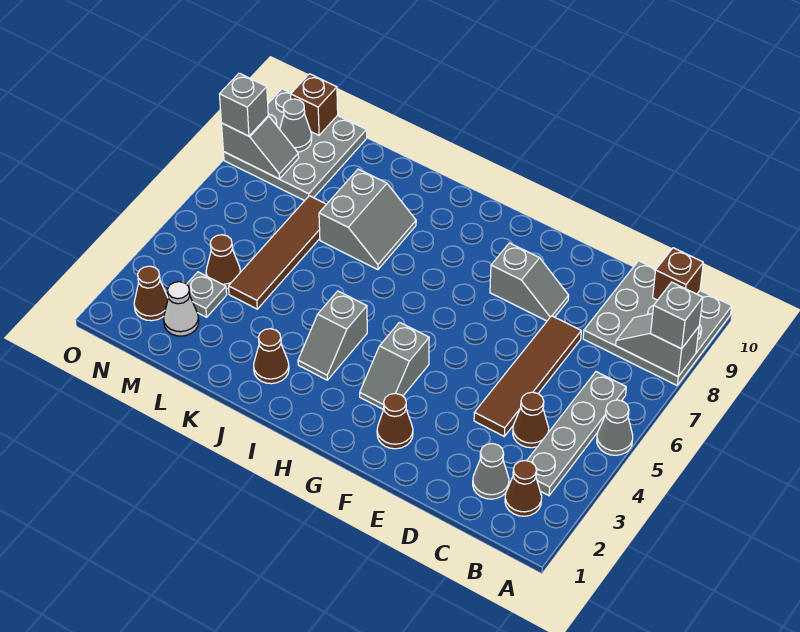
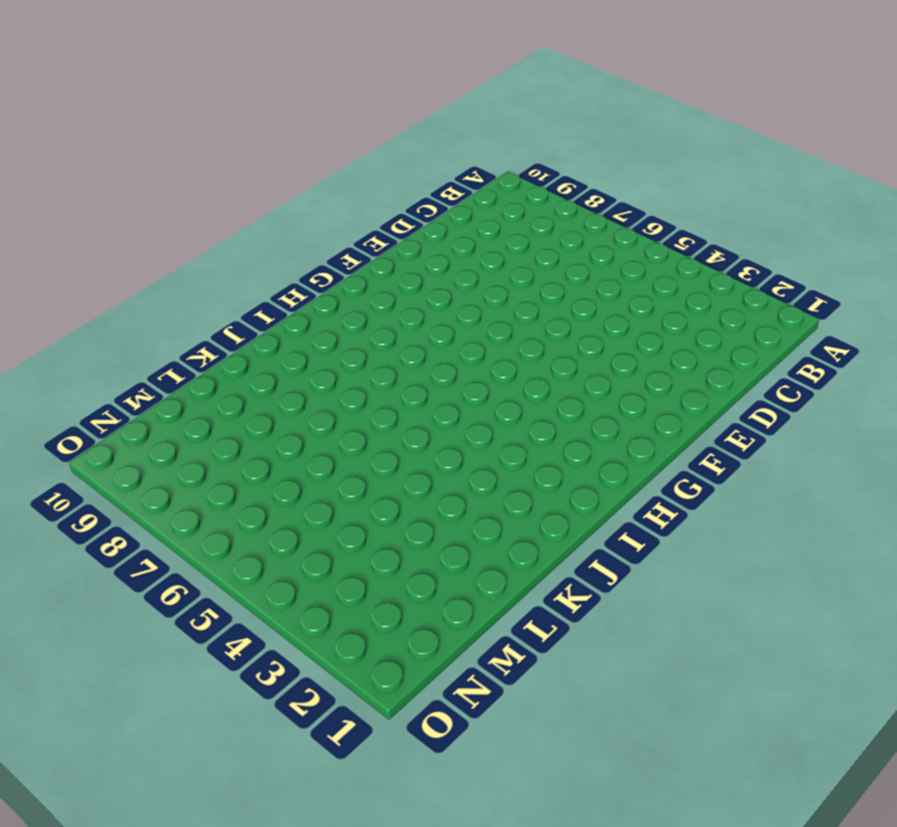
none -> grey 1x1 cone [597,400,633,455]
none -> grey 3x3 plate [583,261,732,385]
none -> brown 1x1 cone [505,460,542,516]

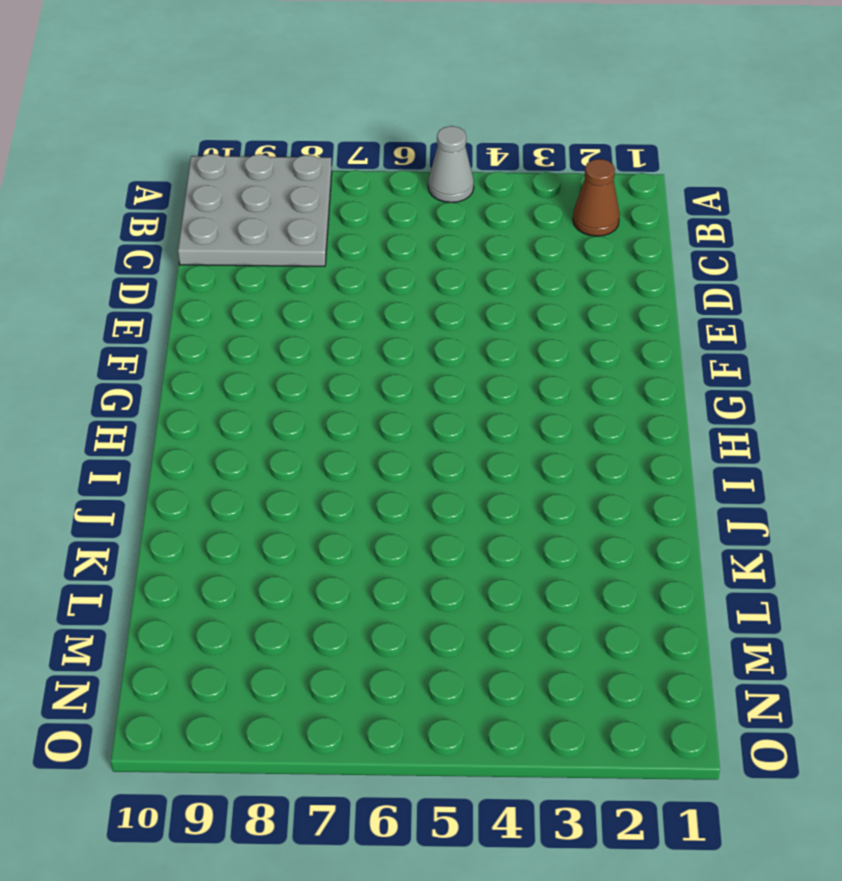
none -> grey 1x4 plate [527,372,626,496]
none -> grey 1x1 cone [473,443,509,499]
none -> brown 1x1 cone [513,392,549,448]

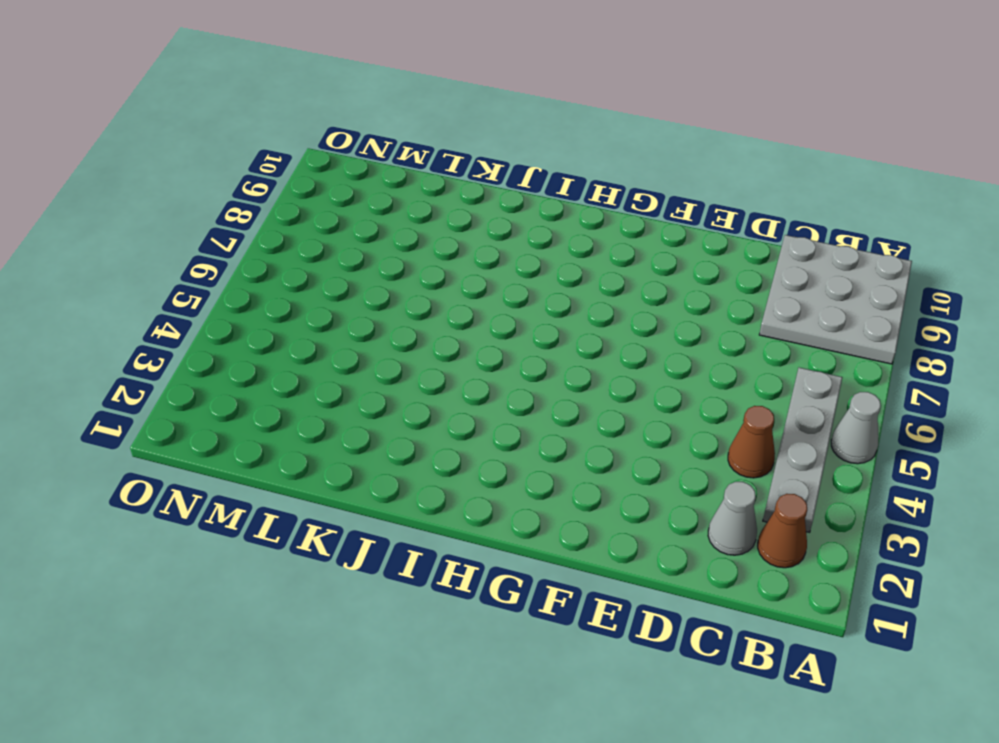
none -> brown 1x4 tile [474,316,581,436]
none -> grey 1x2 slope [490,243,569,321]
none -> brown 1x1 cone [377,393,413,449]

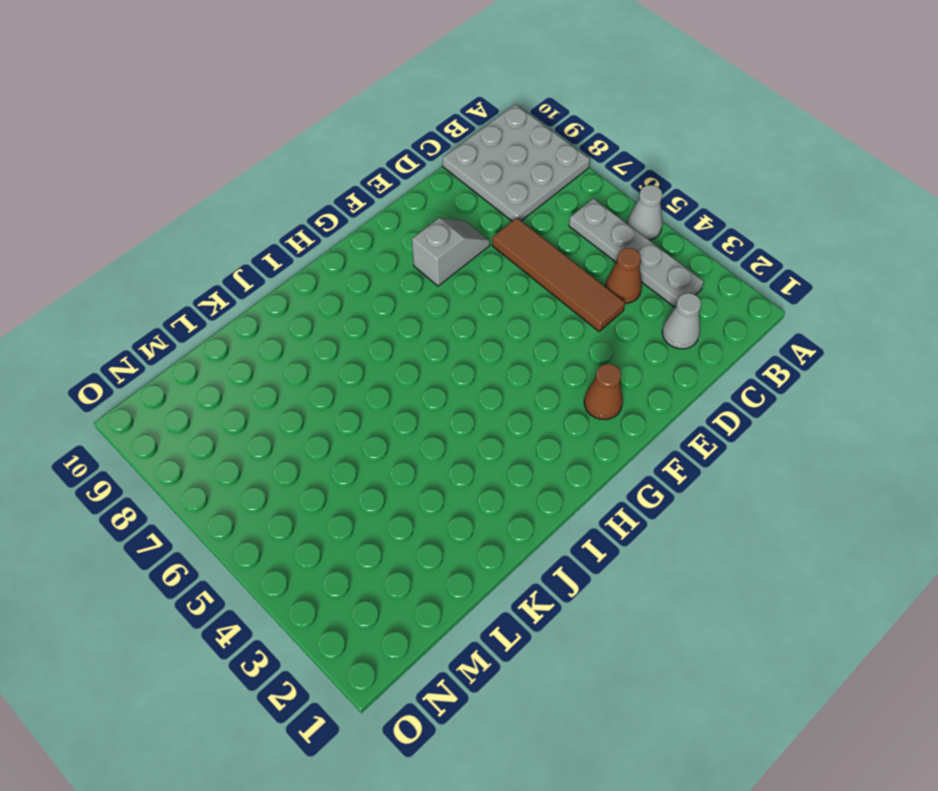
none -> brown 1x1 cone [505,460,542,516]
none -> grey 1x2 slope [360,322,429,409]
none -> grey 1x2 slope [298,291,367,380]

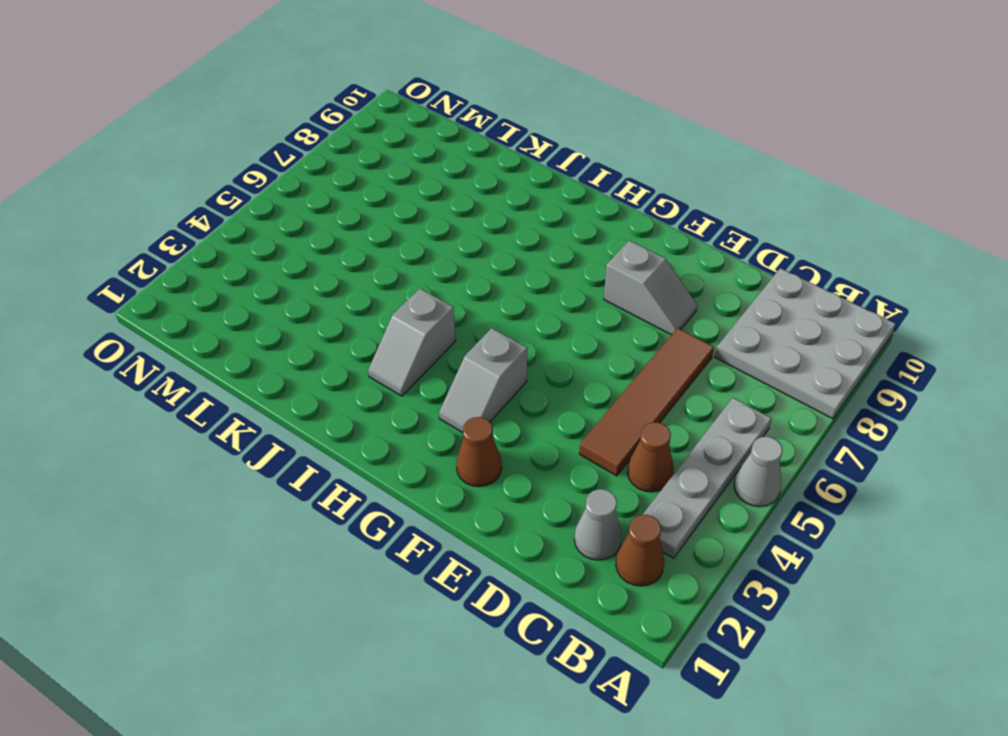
none -> brown 1x1 cone [254,329,289,384]
none -> grey 2x2 slope [319,169,416,270]
none -> brown 1x4 tile [229,196,326,309]

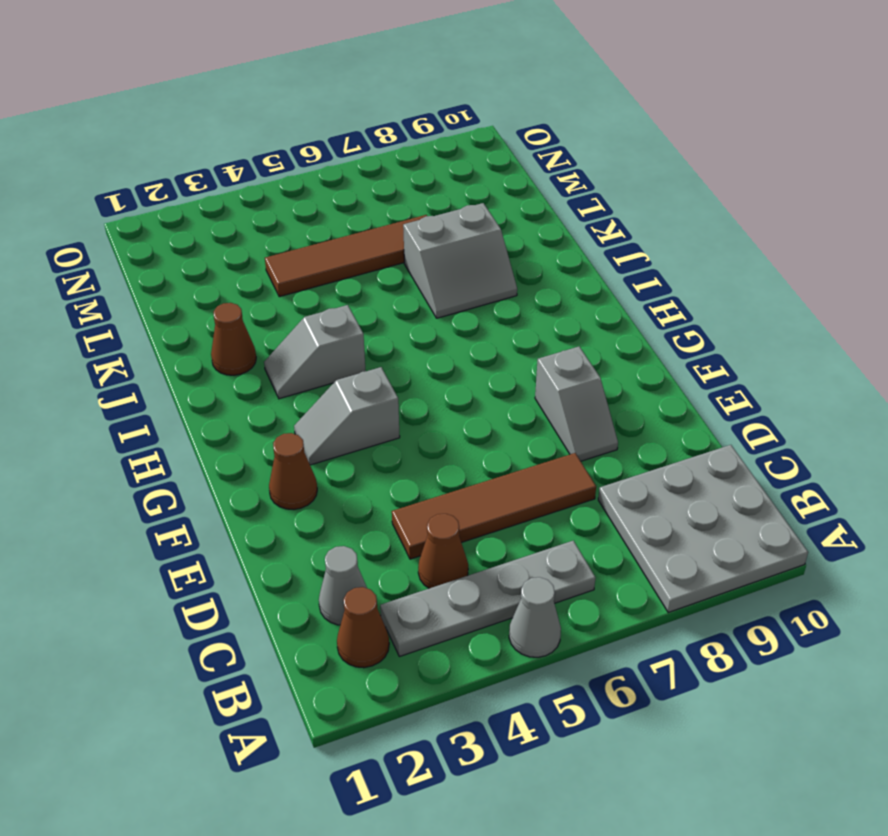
none -> white 1x1 cone [164,282,199,336]
none -> grey 1x1 plate [187,272,227,317]
none -> brown 1x1 cone [206,235,240,289]

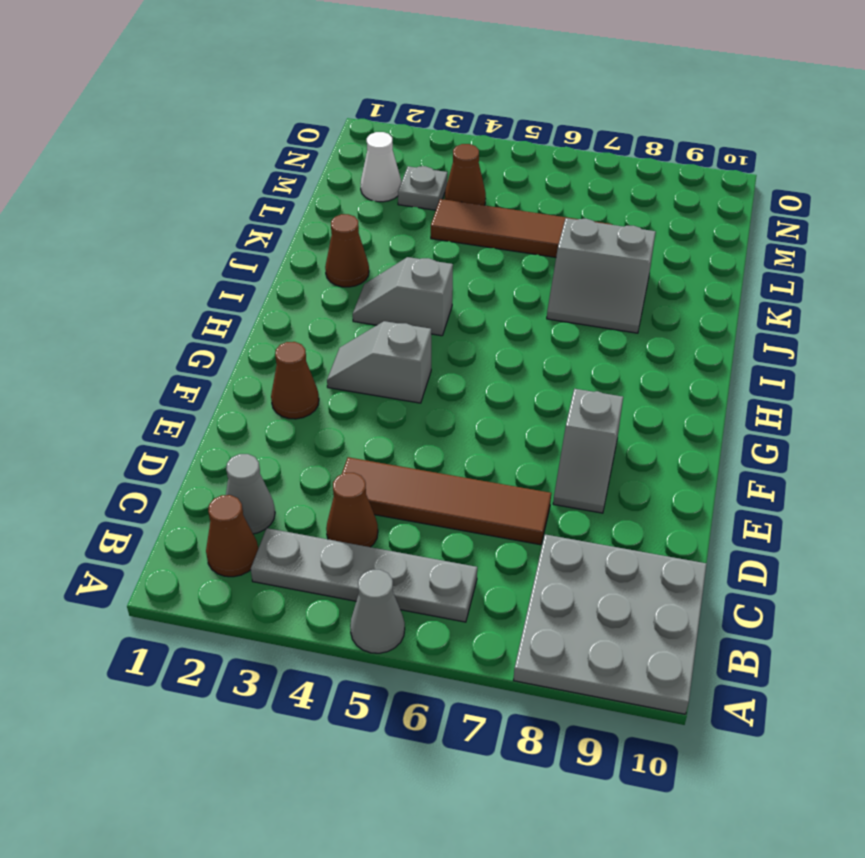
none -> grey 3x3 plate [223,89,367,201]
none -> brown 1x1 cone [134,266,168,321]
none -> grey 1x2 slope [616,314,699,376]

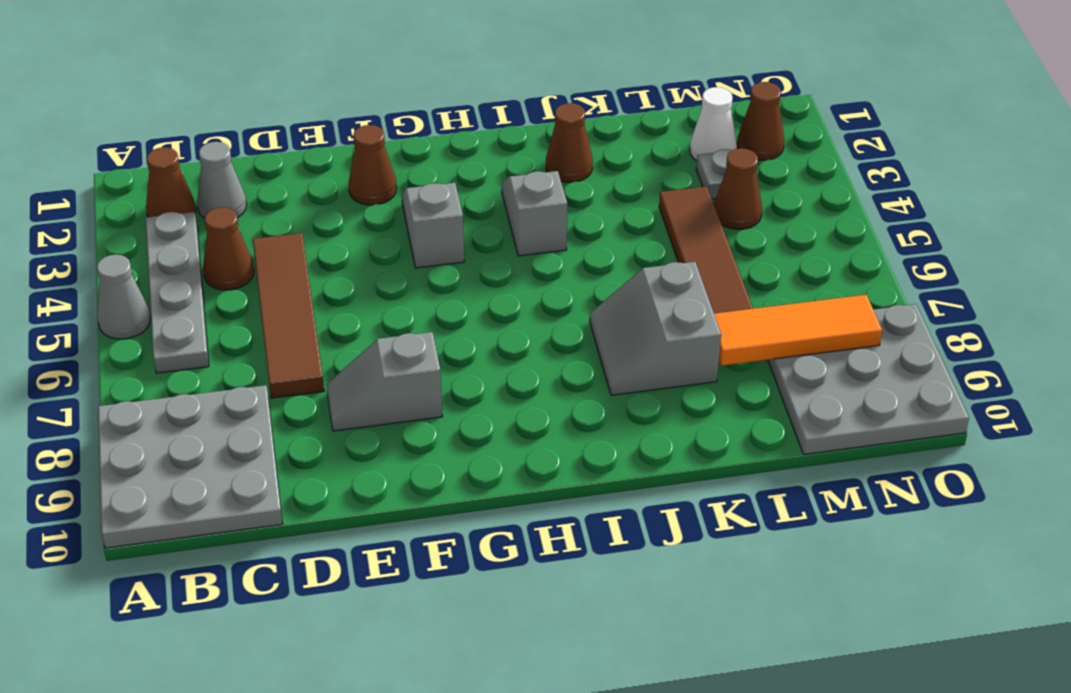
orange 1x3 tile [714,294,882,366] -> grey 1x2 slope [221,116,299,179]
none -> grey 1x2 slope [616,314,699,376]
none -> brown 1x1 brick [653,248,703,300]
none -> grey 1x1 cone [280,99,312,152]

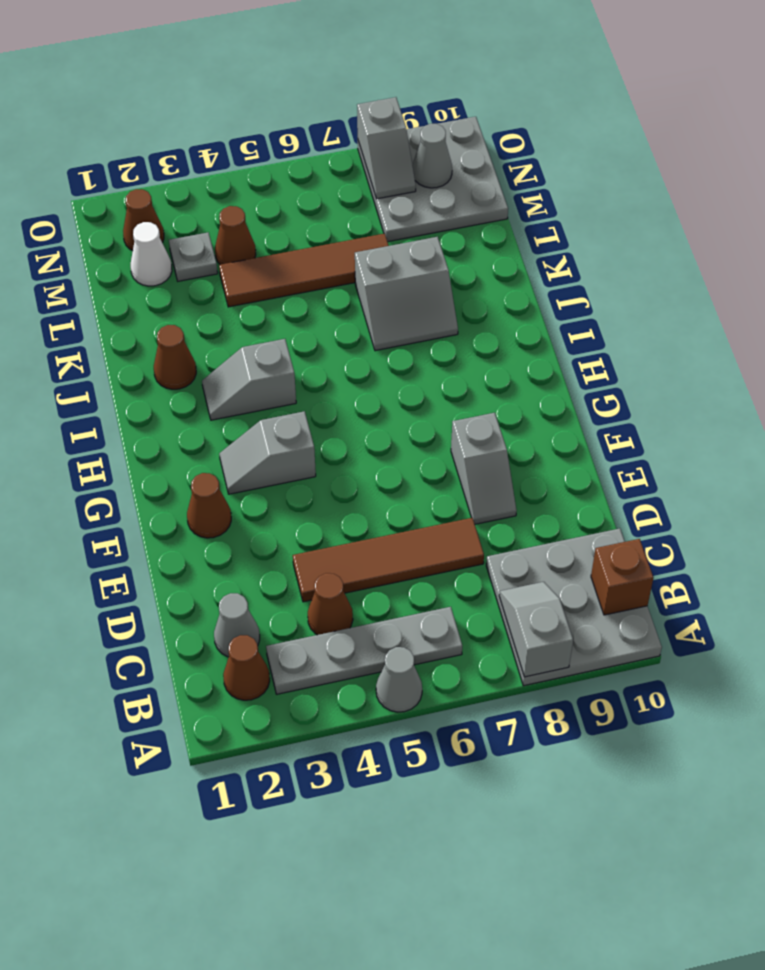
none -> brown 1x1 brick [291,74,338,135]
none -> grey 1x1 brick [651,282,703,349]
none -> grey 1x1 brick [219,73,268,136]

